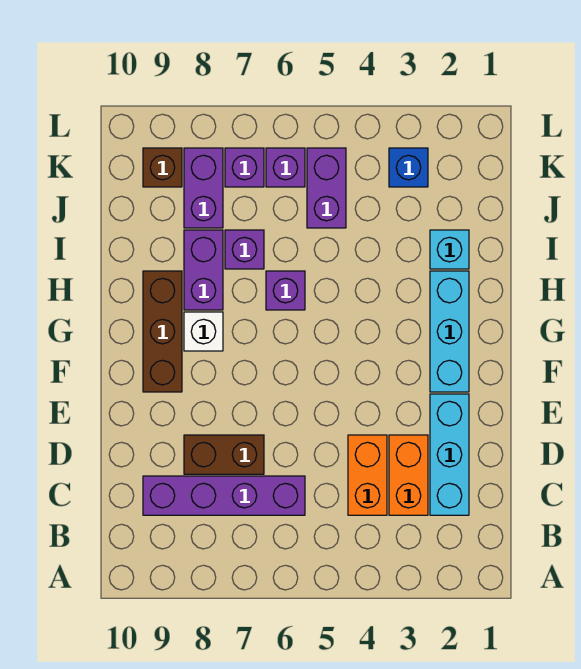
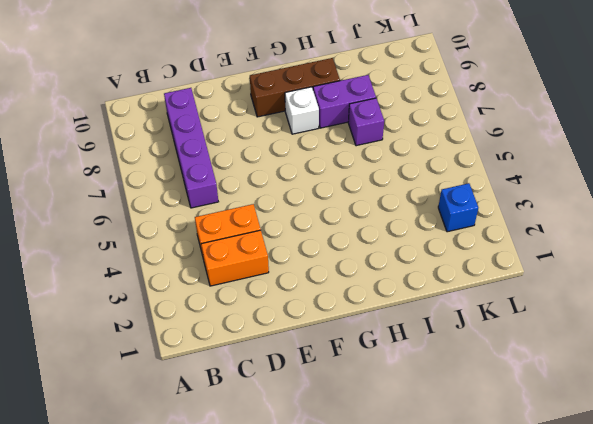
none -> cyan 1x3 brick [430,394,469,515]
none -> brown 1x2 brick [184,435,264,474]
none -> cyan 1x3 brick [430,271,469,392]

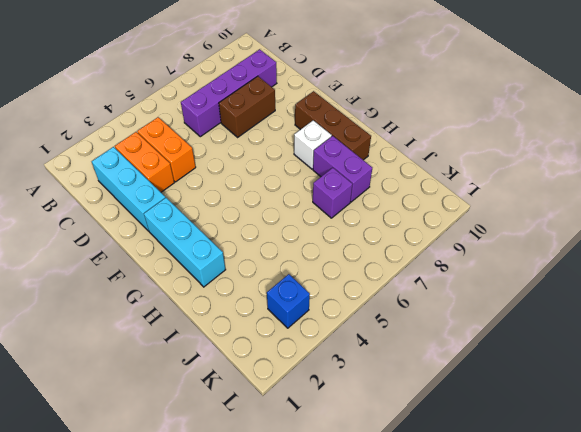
none -> purple 1x1 brick [266,271,305,310]
none -> cyan 1x1 brick [430,230,469,269]
none -> purple 1x2 brick [307,148,346,228]

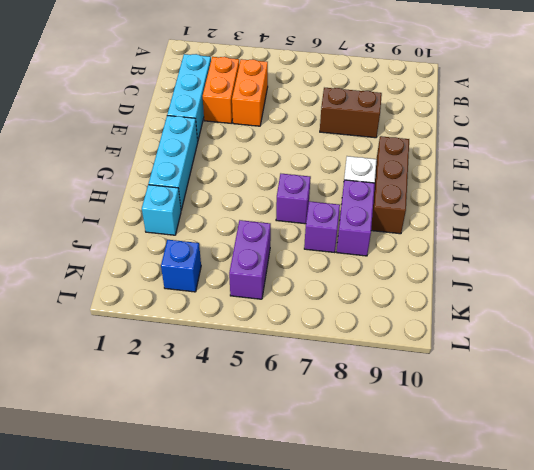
none -> purple 1x4 brick [143,476,305,515]
none -> purple 1x2 brick [184,148,223,228]
none -> purple 1x1 brick [266,148,305,187]

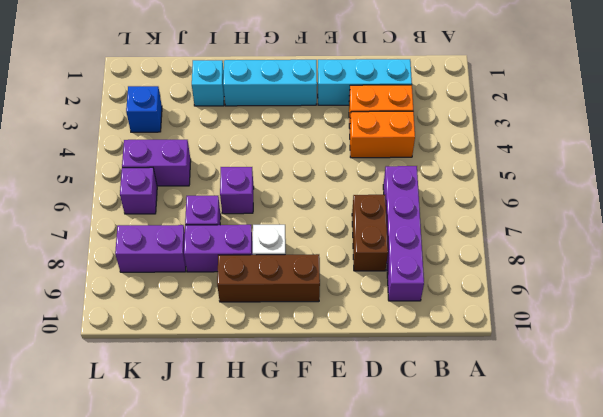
none -> purple 1x1 brick [225,148,264,187]
none -> brown 1x1 brick [143,148,182,187]

